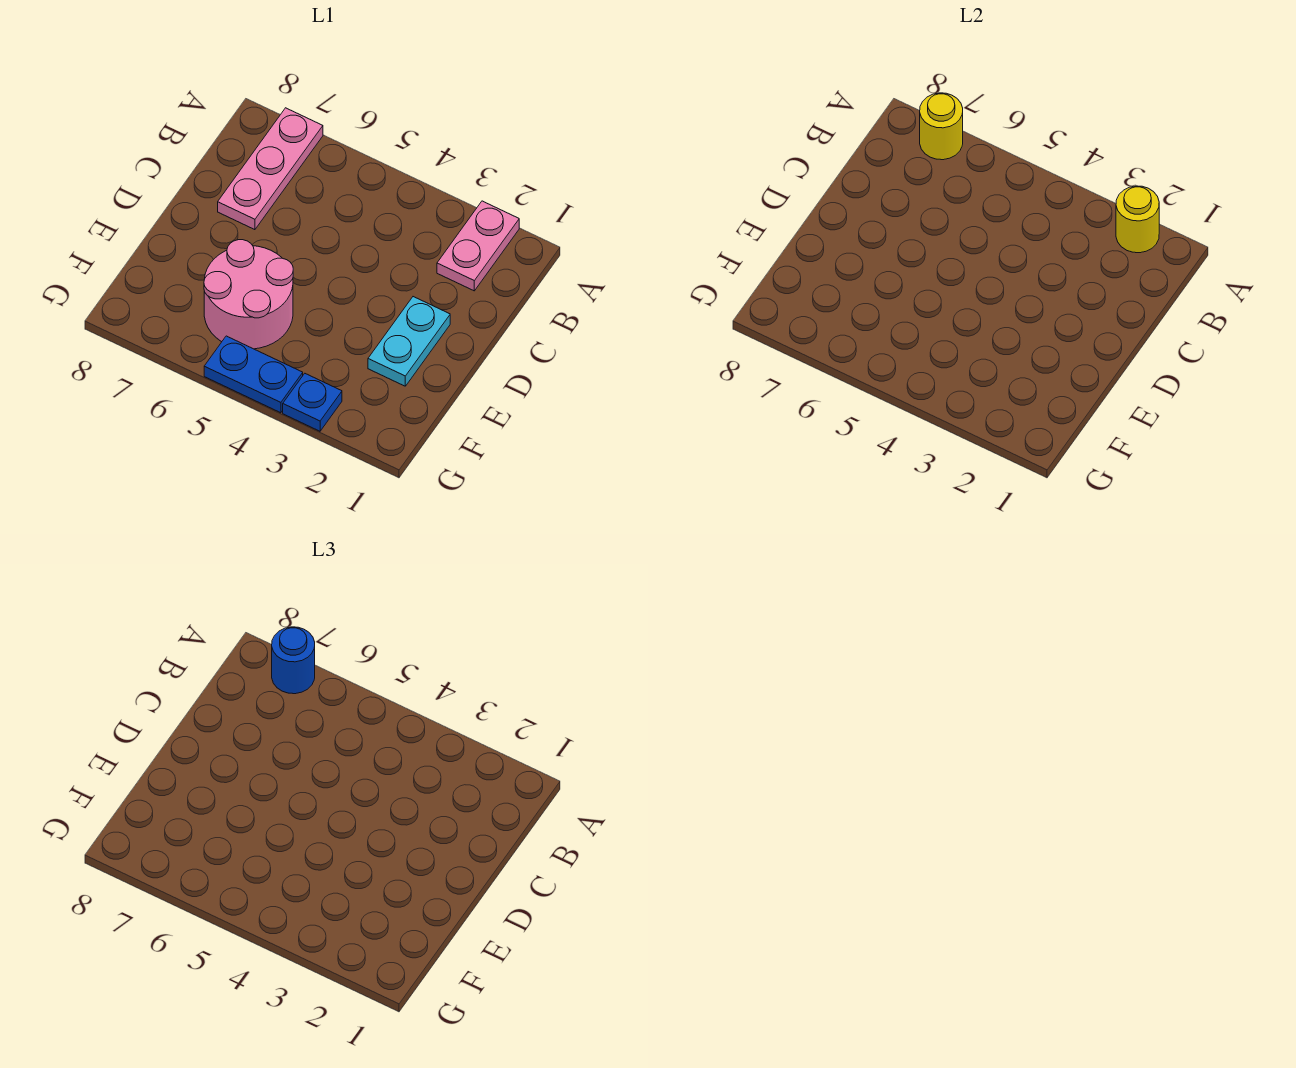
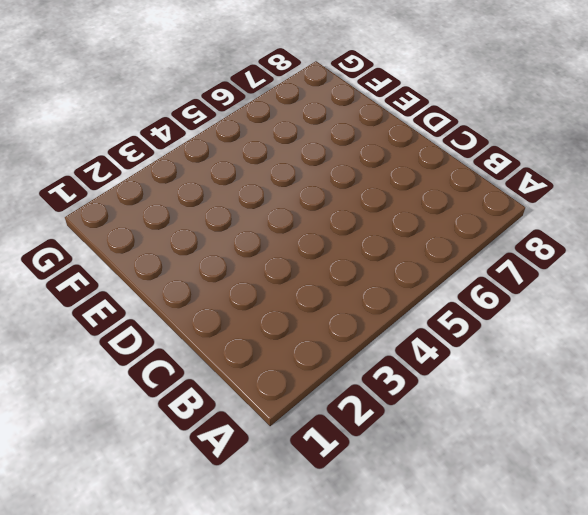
none -> pink 1x2 plate [437,201,519,291]
none -> pink 1x3 plate [218,108,323,230]

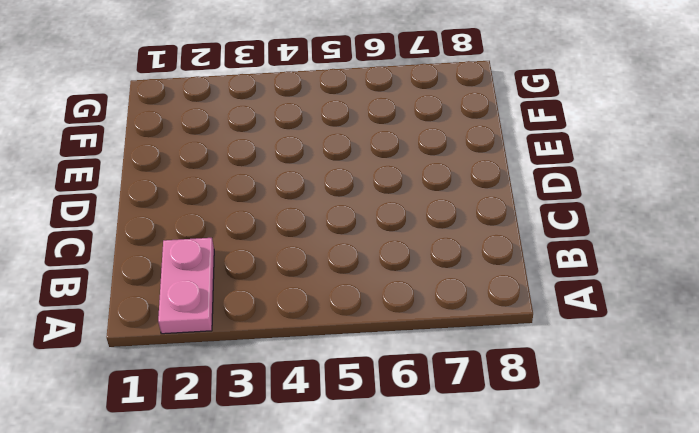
none -> pink 1x3 plate [218,108,323,230]
none -> cyan 1x2 plate [368,297,450,386]

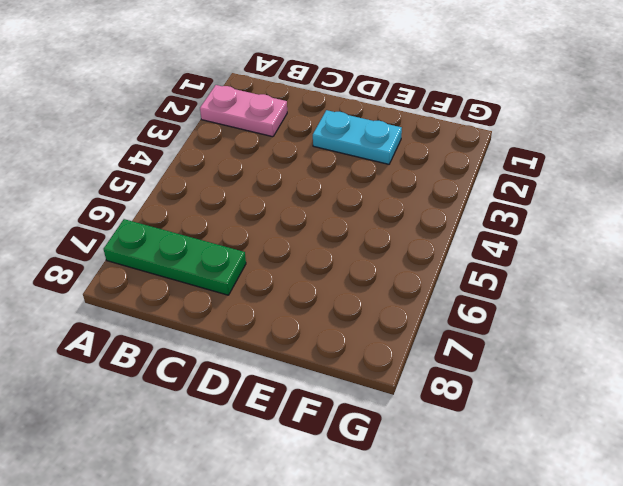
green 1x3 plate [104,219,246,295] -> pink 1x3 plate [218,108,323,230]
none -> pink 2x2 round brick [204,240,293,349]
none -> blue 1x1 plate [283,374,342,431]

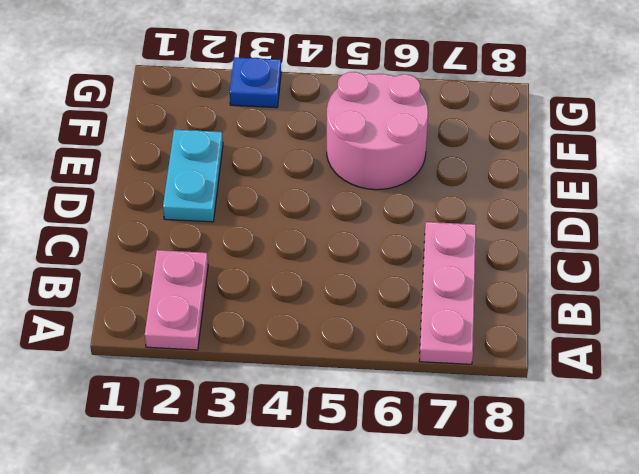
none -> blue 1x2 plate [204,336,303,413]
none -> yellow 1x1 round brick [1116,186,1159,253]

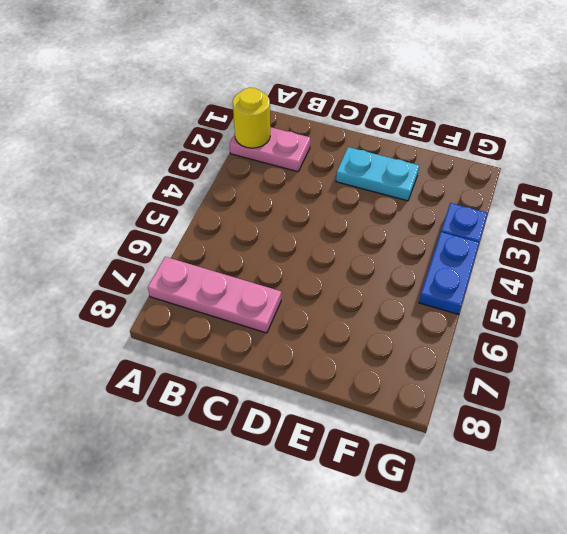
none -> pink 2x2 round brick [204,240,293,349]
none -> yellow 1x1 round brick [920,93,963,160]

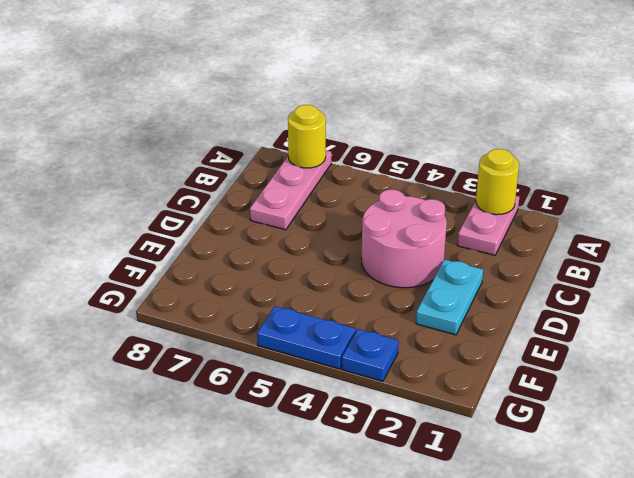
pink 2x2 round brick [361,189,447,288] -> pink 2x2 round brick moved to [204,240,293,349]
none -> blue 1x1 round brick [272,627,315,694]

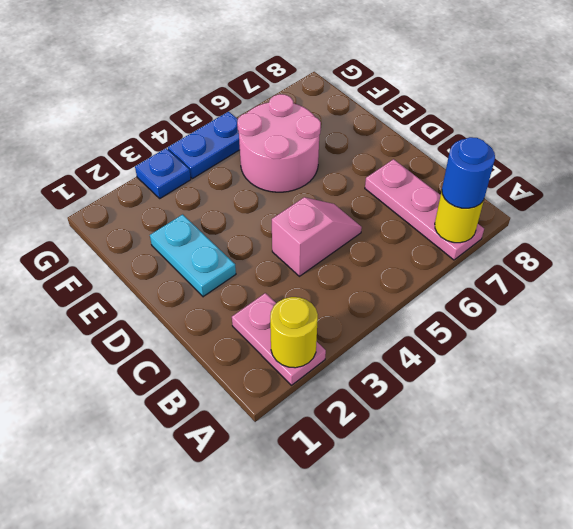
pink 1x2 slope [272,197,362,276] -> none

